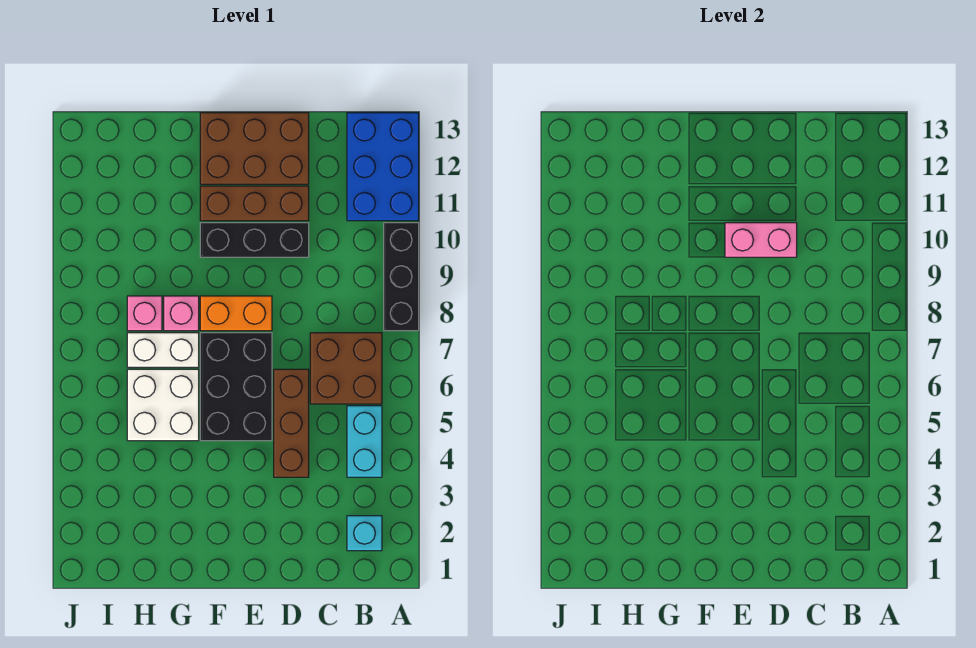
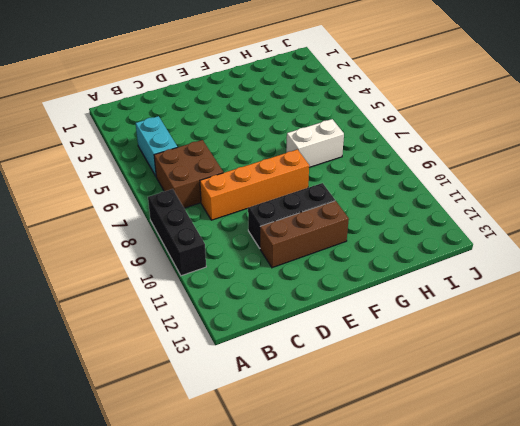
orange 1x4 brick [200,149,309,220] -> orange 1x2 brick [200,296,272,331]
none -> blue 2x3 brick [347,113,419,221]
none -> cyan 1x1 brick [347,516,382,551]
none -> brown 1x3 brick [274,369,309,477]

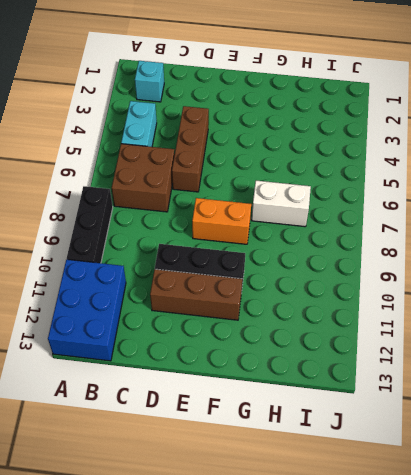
none -> brown 2x3 brick [200,113,309,184]
none -> black 2x3 brick [200,333,272,441]
none -> white 2x2 brick [127,369,199,441]

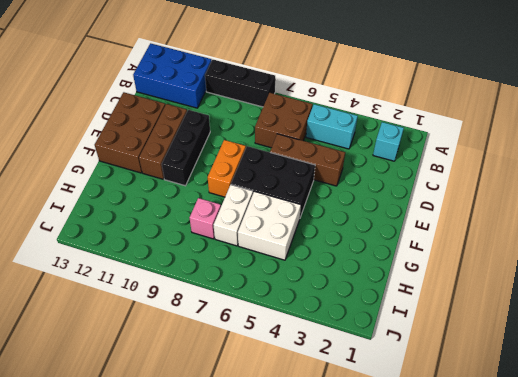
none -> pink 1x1 brick [164,296,199,331]
none -> pink 1x2 brick [725,223,797,257]

